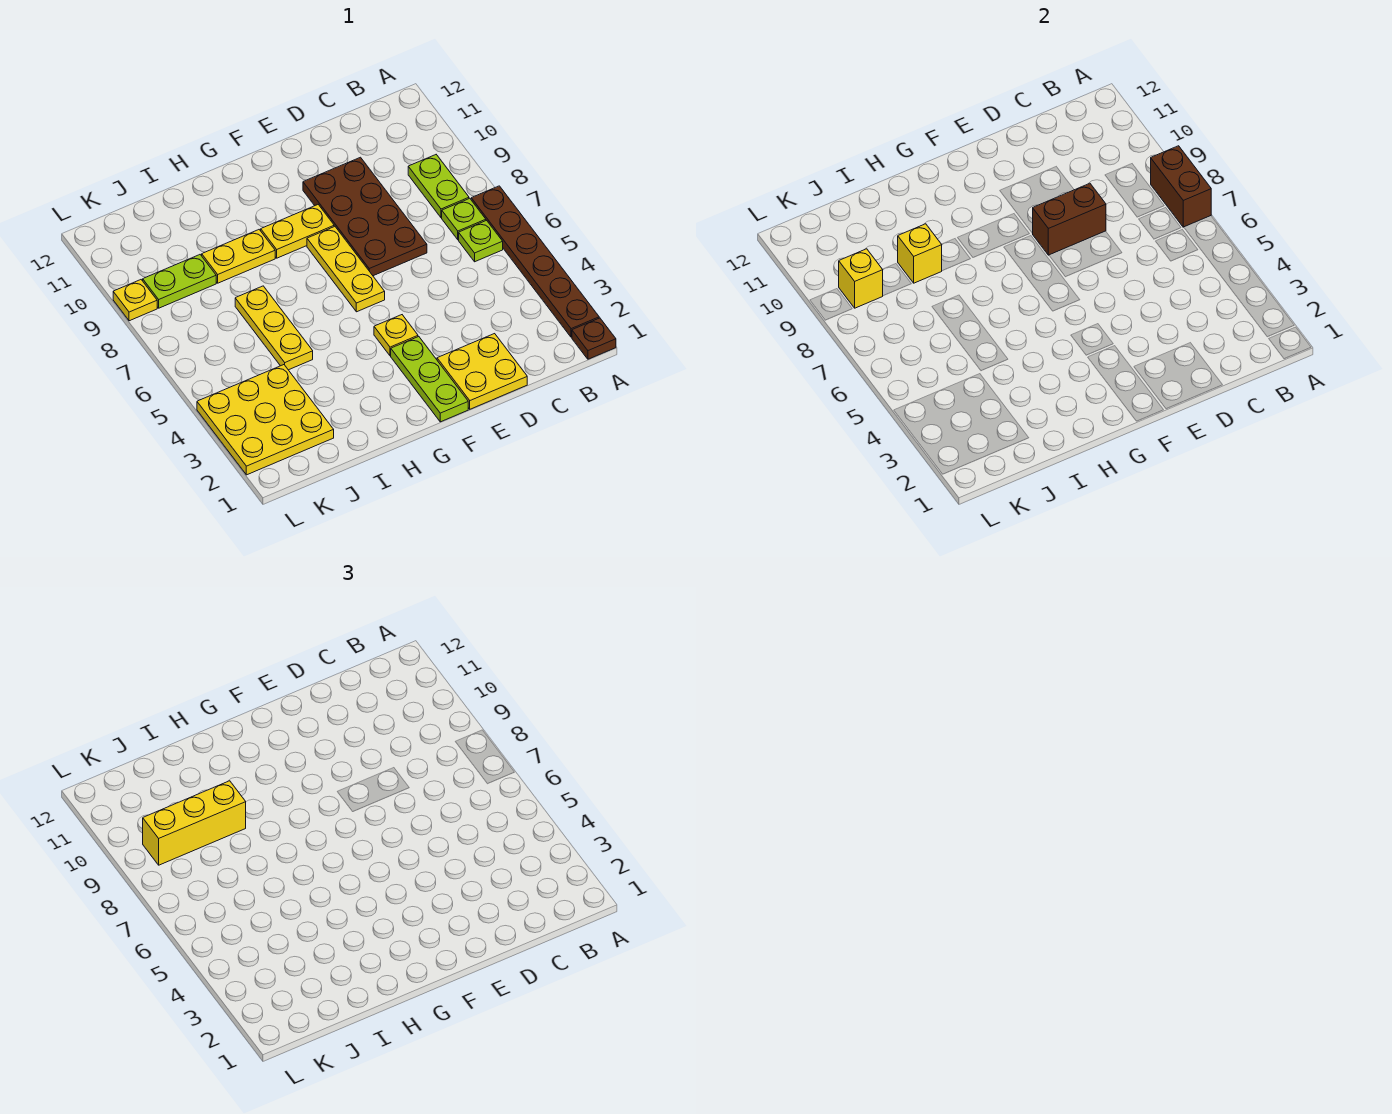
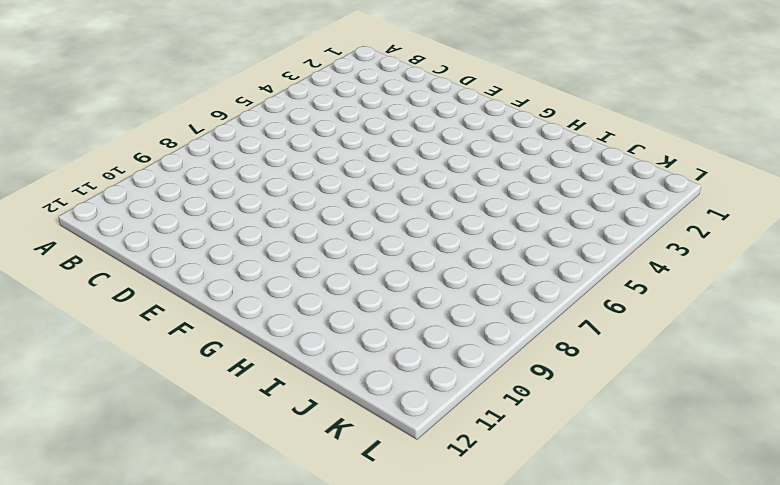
none -> brown 1x1 plate [572,318,616,359]
none -> brown 1x6 plate [471,186,599,337]
none -> lime 1x1 plate [459,221,503,262]

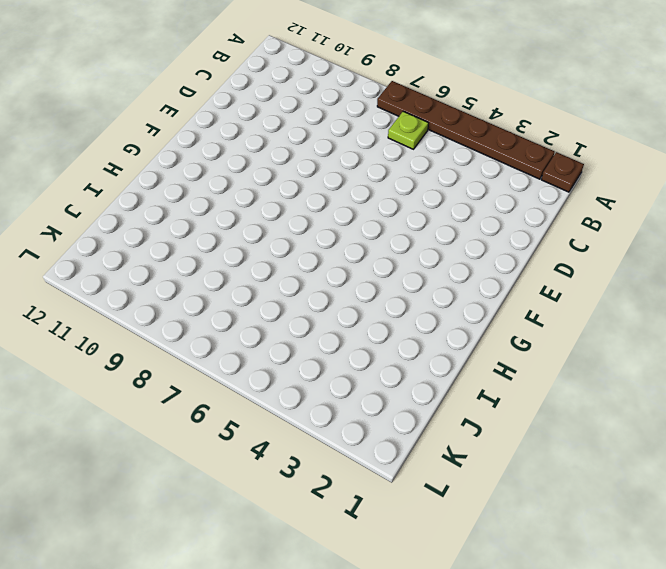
none -> lime 1x1 plate [442,198,486,240]
none -> lime 1x2 plate [408,155,469,218]
none -> yellow 2x2 plate [437,334,527,409]

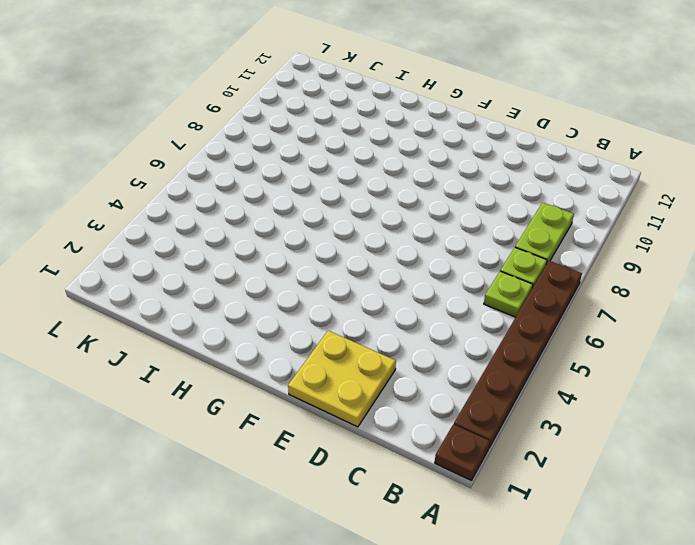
none -> brown 2x4 plate [303,157,427,276]
none -> lime 1x3 plate [391,337,468,422]
none -> yellow 1x1 plate [374,315,418,356]

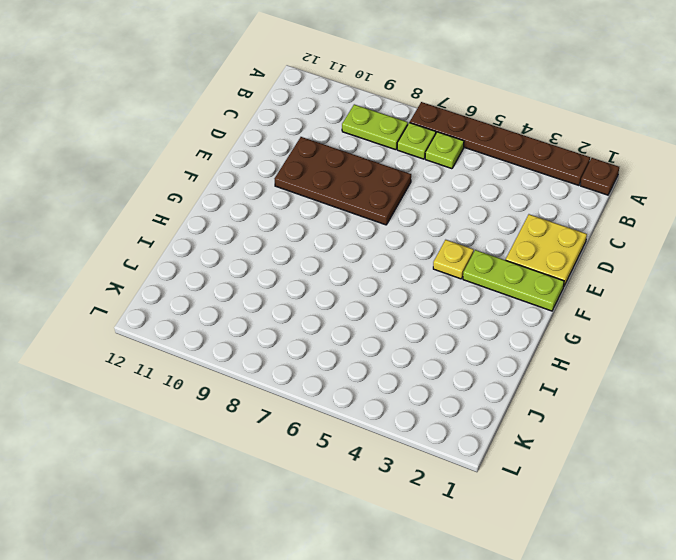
none -> yellow 1x3 plate [307,226,385,312]
none -> yellow 1x2 plate [261,205,334,258]
none -> yellow 1x2 plate [202,230,275,283]

